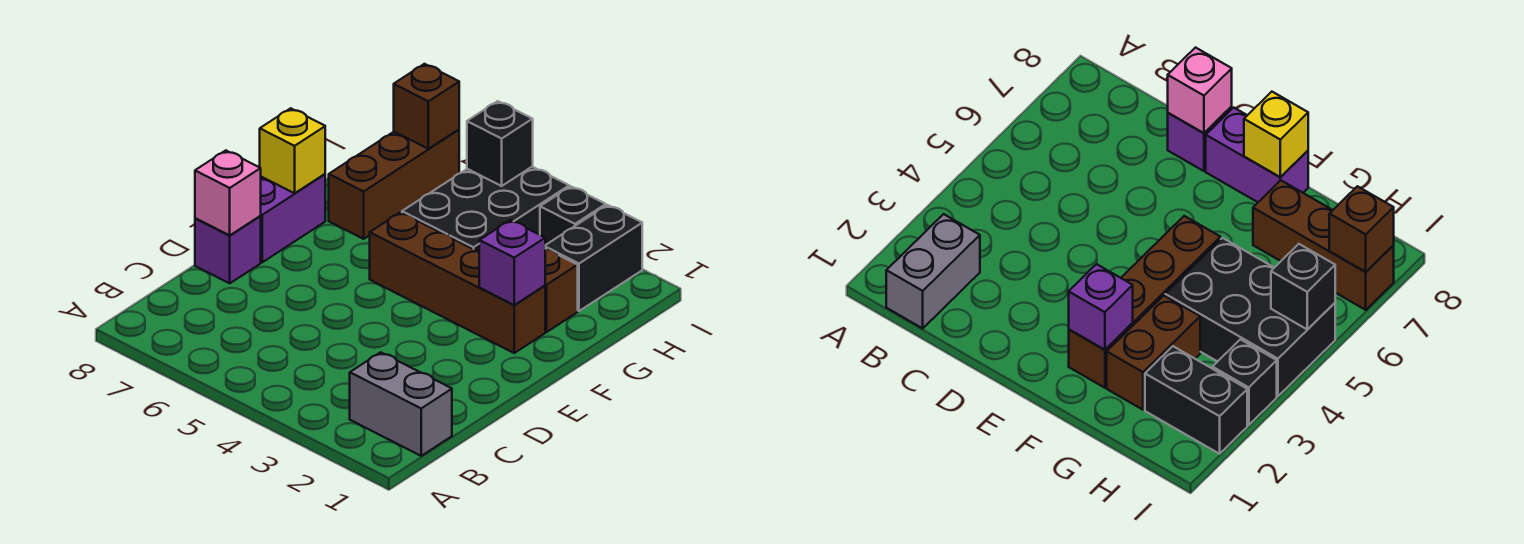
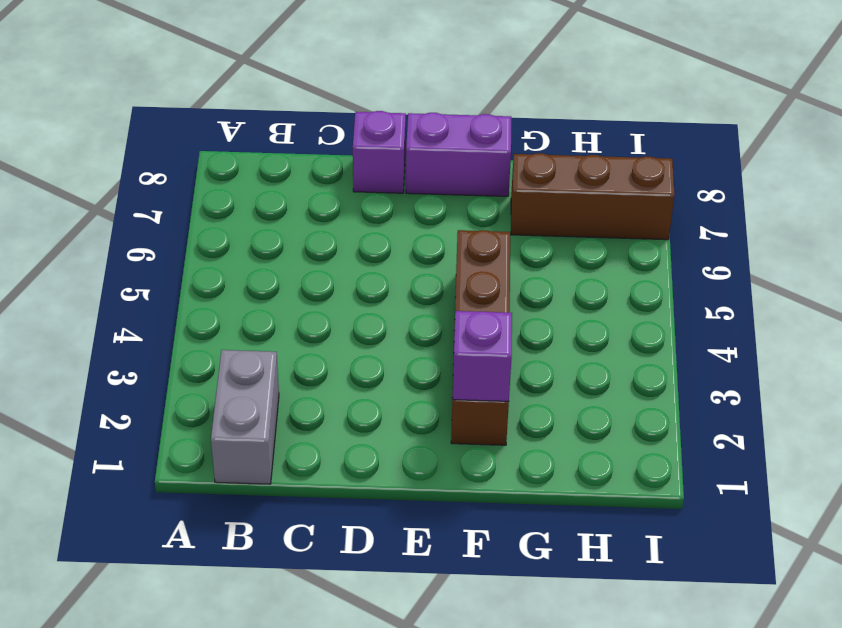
none -> brown 1x2 brick [475,246,578,332]
none -> black 2x3 brick [402,167,569,250]
none -> black 1x2 brick [545,205,642,311]

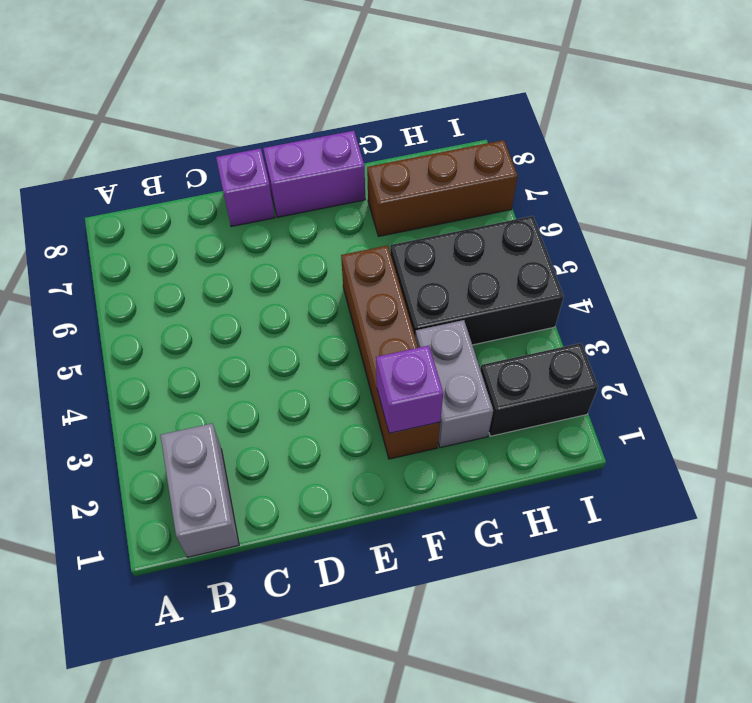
grey 1x2 brick [415,320,493,448] -> brown 1x2 brick [475,246,578,332]
none -> black 1x1 brick [540,187,606,245]
none -> pink 1x1 brick [195,151,261,235]
none -> yellow 1x1 brick [260,108,325,193]

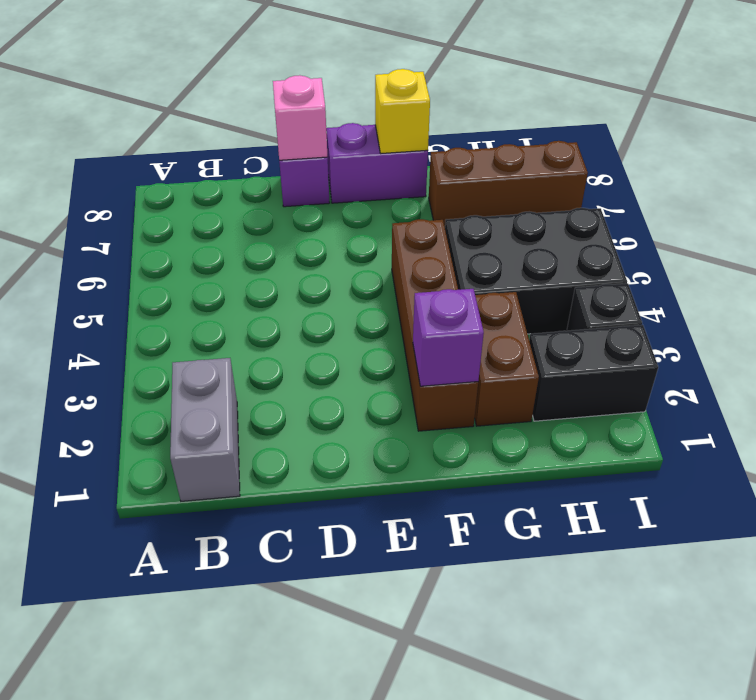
none -> black 1x1 brick [467,101,533,186]
none -> brown 1x1 brick [394,64,459,149]

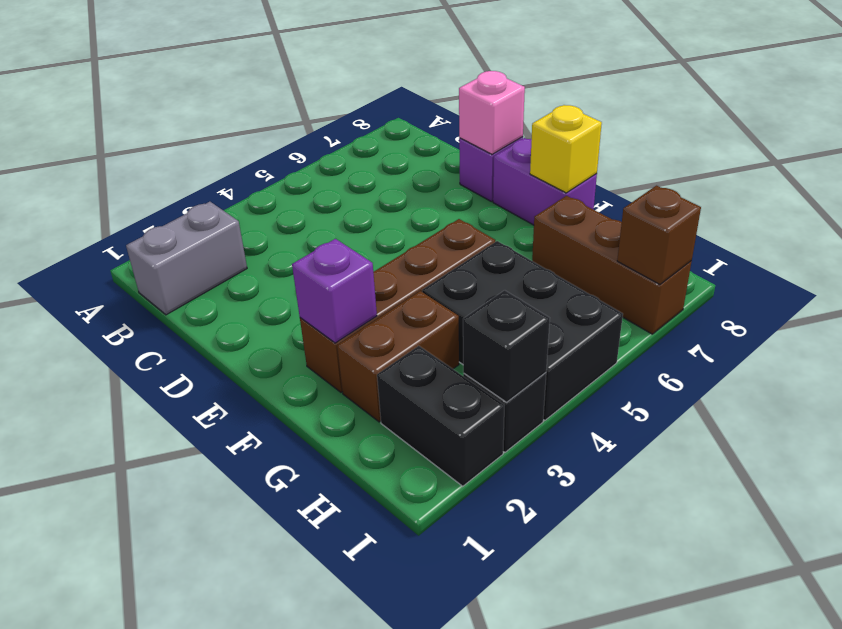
black 1x1 brick [463,290,550,402] -> black 1x1 brick moved to [467,101,533,186]

